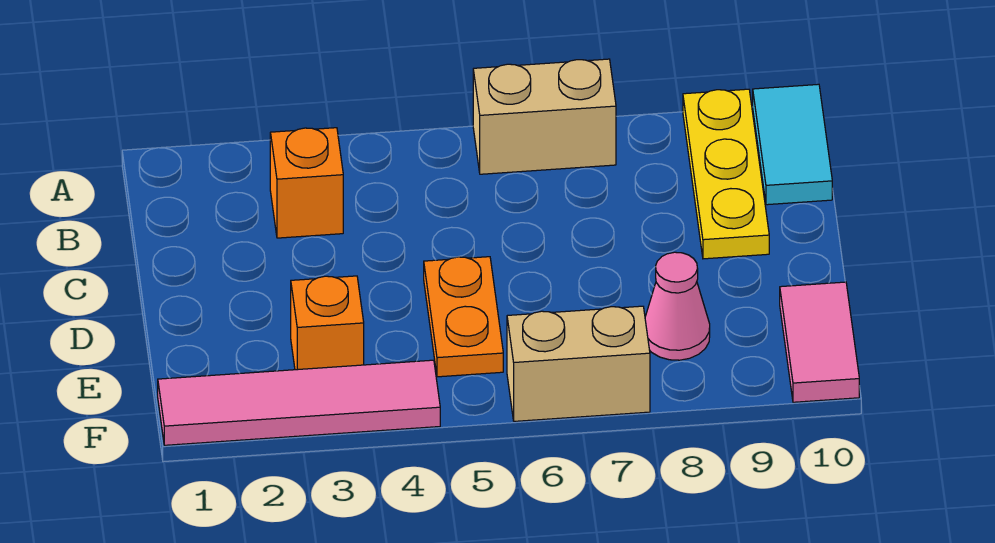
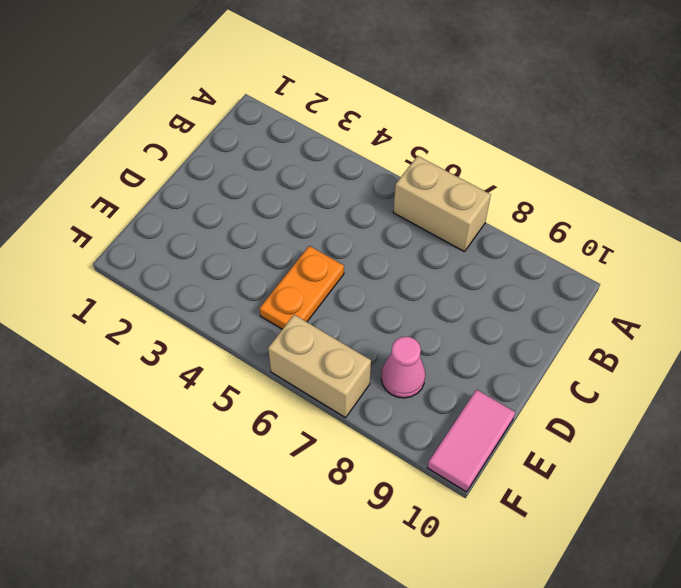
none -> yellow 1x3 plate [683,89,769,259]
none -> cyan 1x2 tile [753,84,832,205]

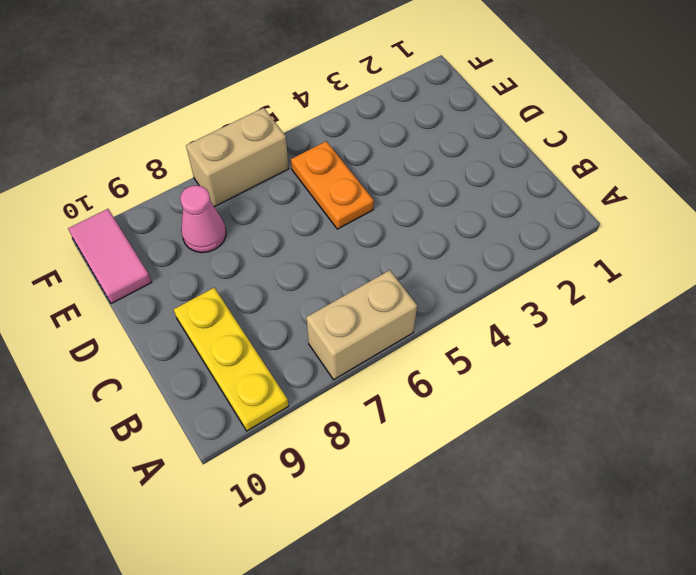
none -> cyan 1x2 tile [753,84,832,205]
none -> orange 1x1 brick [270,128,343,238]

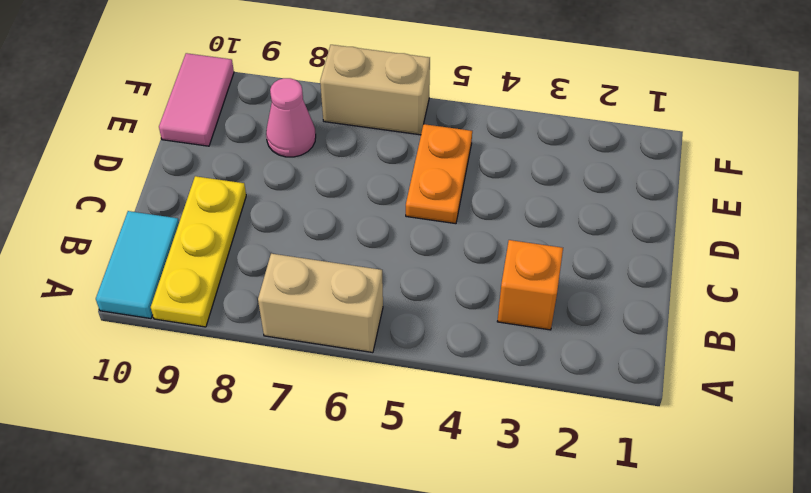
none -> orange 1x1 brick [291,276,364,370]
none -> pink 1x4 tile [158,360,440,445]

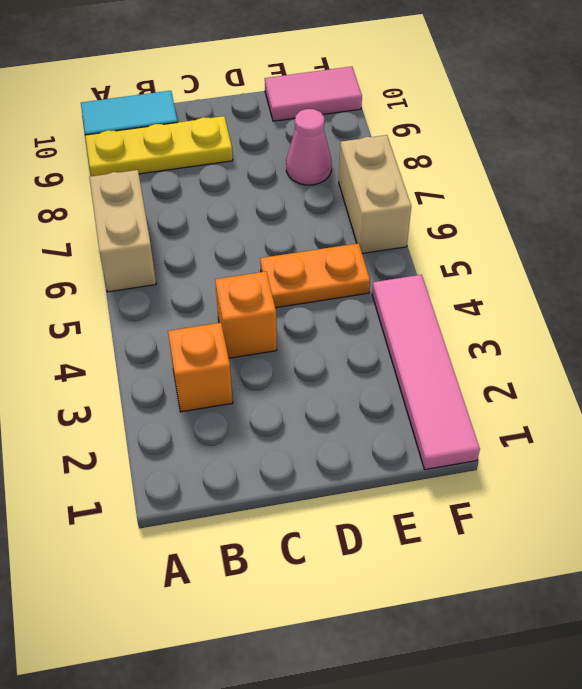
orange 1x1 brick [215,271,277,358] -> orange 1x1 brick moved to [291,276,364,370]

